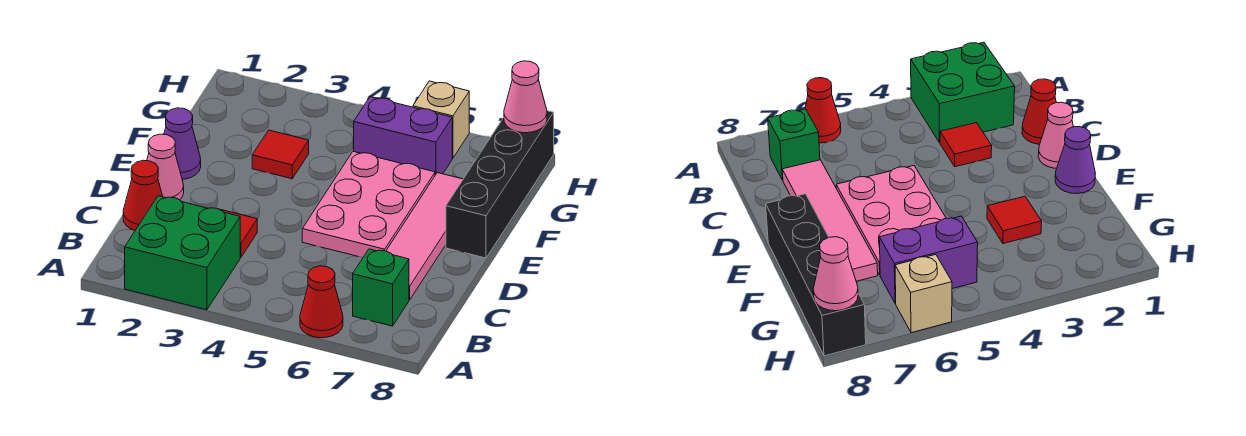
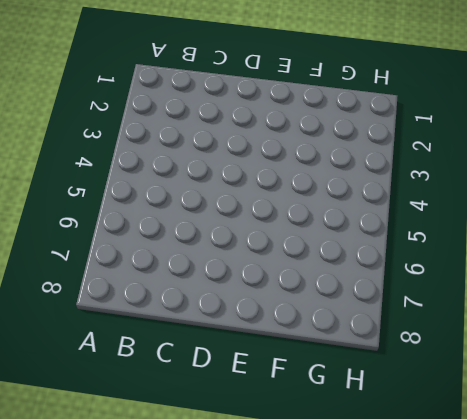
none -> green 2x2 brick [125,196,240,310]
none -> red 1x1 cone [300,266,343,338]
none -> green 1x1 brick [353,249,409,326]

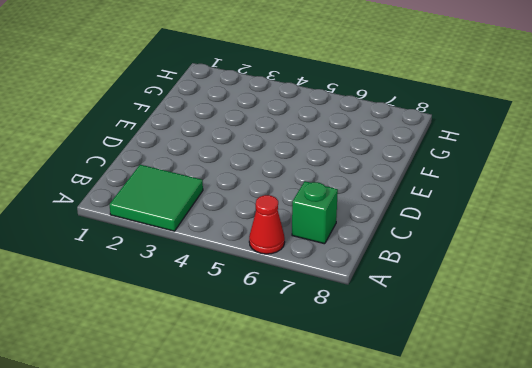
green 2x2 tile [110,165,203,231] -> green 2x2 brick [125,196,240,310]
none -> red 1x1 cone [123,160,163,231]
none -> red 1x1 tile [220,209,257,257]
none -> pink 1x4 tile [386,173,463,300]

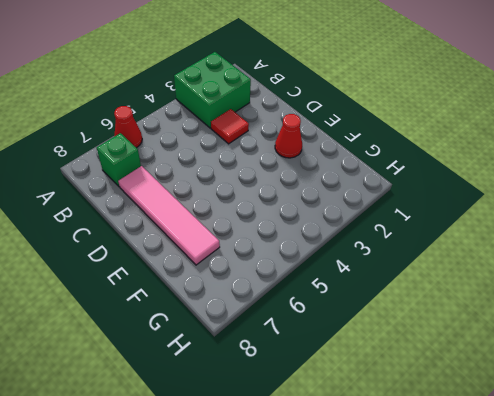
red 1x1 cone [275,114,302,158] -> red 1x1 cone moved to [123,160,163,231]
none -> pink 1x1 cone [147,134,184,200]
none -> pink 2x3 plate [302,151,435,258]
none -> purple 1x1 cone [164,108,201,179]

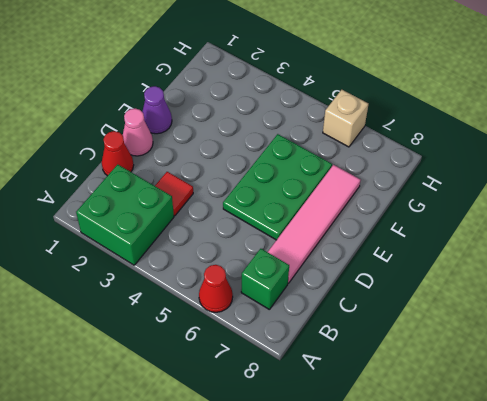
green 2x3 plate [223,134,332,240] -> pink 2x3 plate [302,151,435,258]
none -> black 1x4 brick [446,111,554,258]
none -> red 1x1 tile [252,130,309,179]
none -> purple 1x2 brick [354,97,452,175]

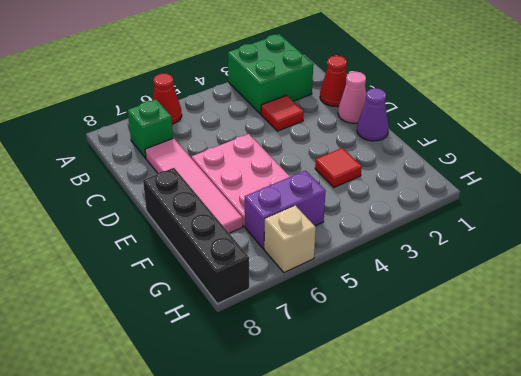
none -> pink 1x1 cone [504,61,547,133]

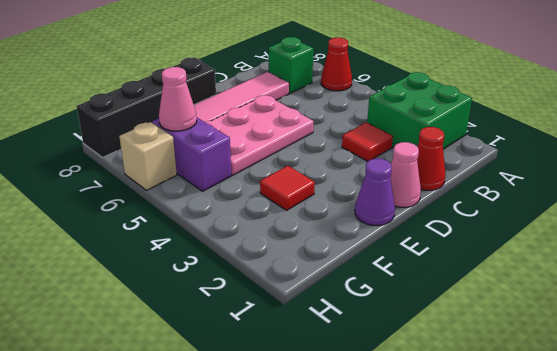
pink 1x1 cone [159,67,197,131] -> pink 1x1 cone moved to [504,61,547,133]

